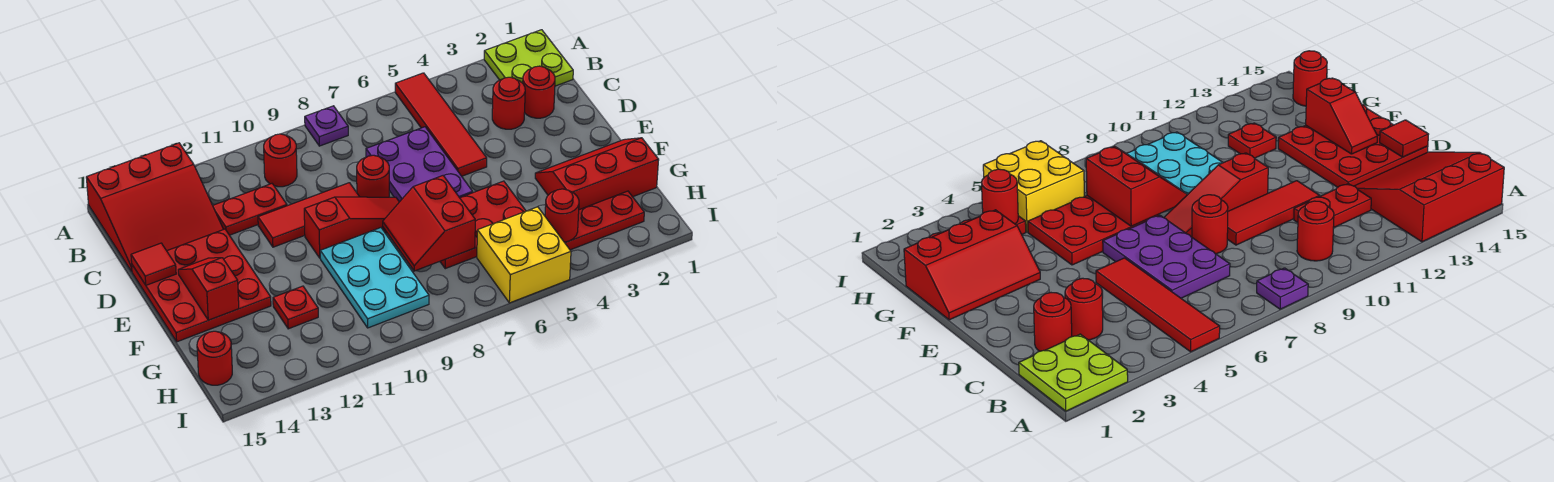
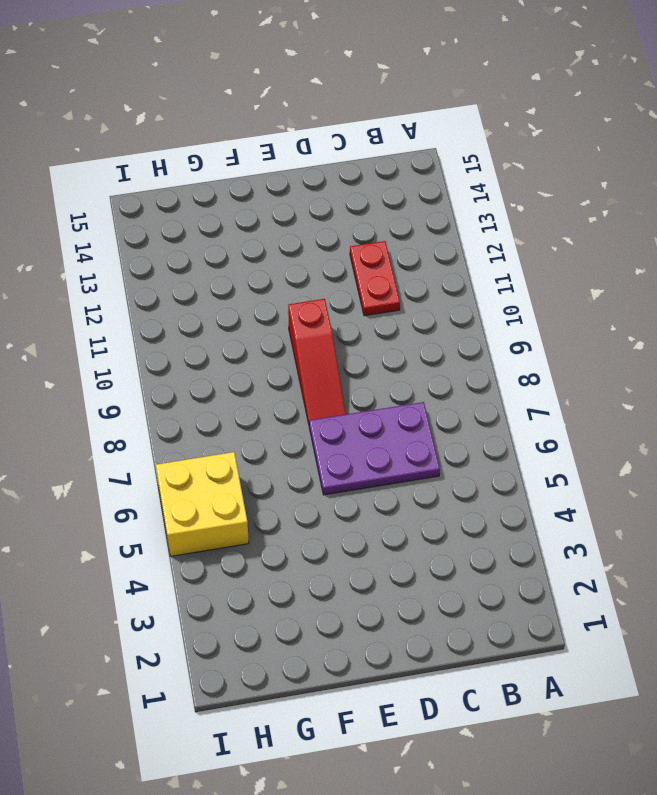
none -> lime 2x2 plate [484,30,573,86]
none -> red 1x4 tile [395,73,487,176]
none -> purple 1x1 plate [305,106,348,146]

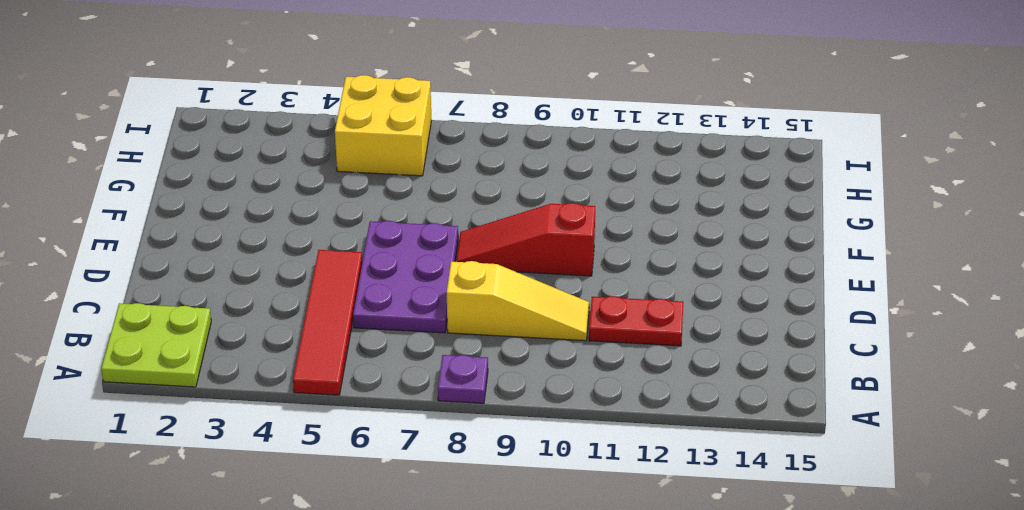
yellow 1x3 slope [447,261,589,341] -> none
none -> red 3x3 slope [86,143,223,271]
none -> red 1x1 round brick [264,134,297,187]
none -> red 1x1 round brick [523,66,555,118]

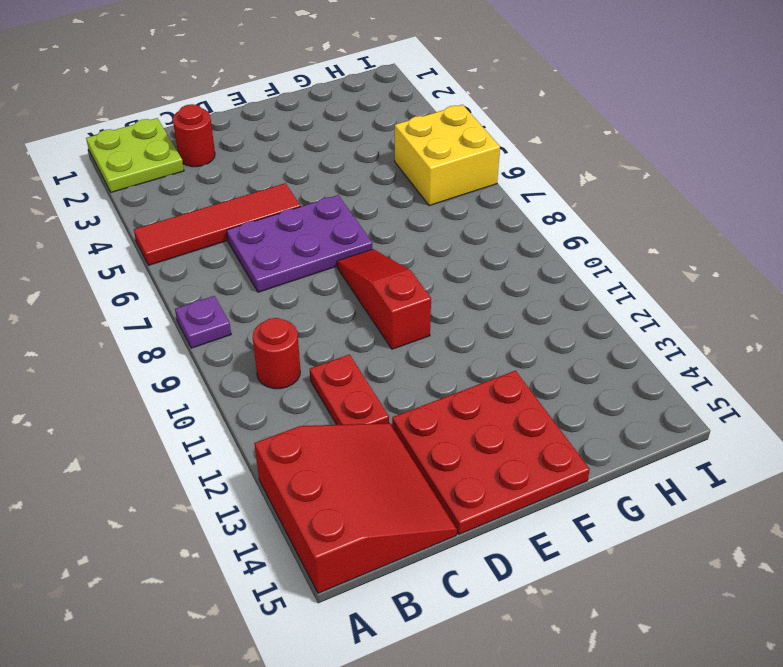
none -> red 1x1 round brick [492,77,525,129]
none -> red 1x1 round brick [357,155,389,197]
none -> red 1x3 tile [258,183,359,247]

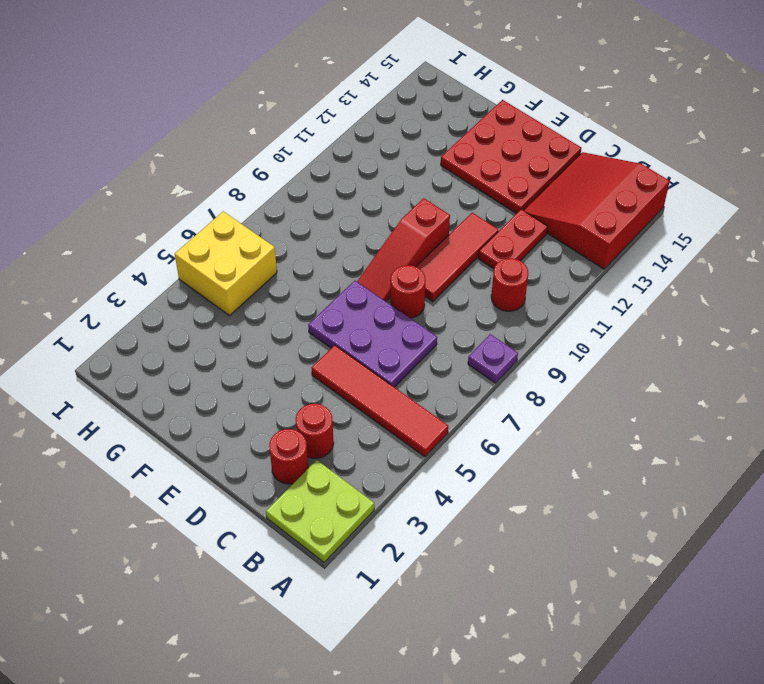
none -> red 2x3 slope [535,138,659,210]
none -> red 2x3 plate [440,181,526,269]
none -> cyan 2x3 plate [320,228,429,328]

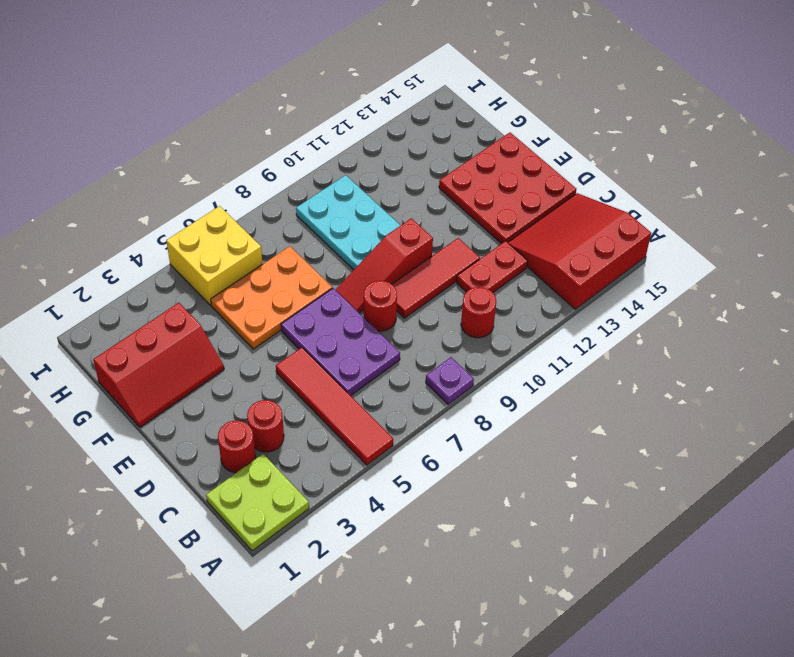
orange 2x3 plate [211,246,332,349] -> red 2x3 plate [440,181,526,269]
none -> red 1x1 plate [273,286,318,329]
none -> red 1x3 plate [564,191,644,250]
none -> red 1x1 round brick [197,331,232,385]

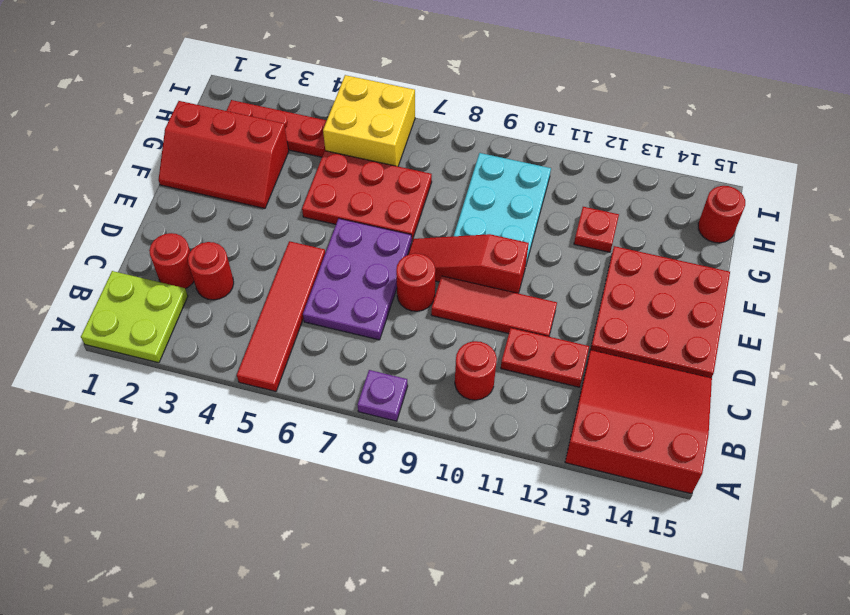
none -> red 1x1 tile [131,243,176,285]
none -> red 1x2 slope [178,258,239,320]
none -> red 2x2 slope [383,176,475,271]

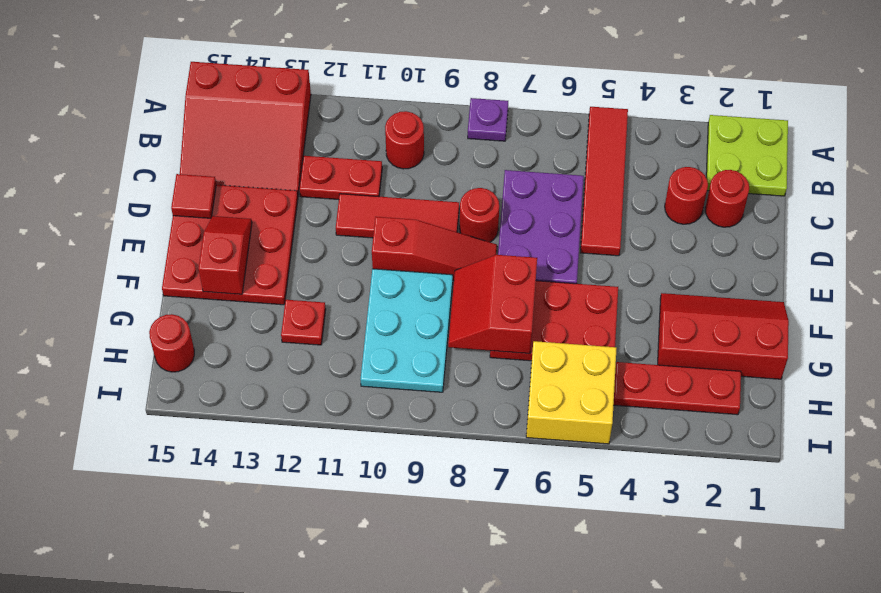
none -> red 1x1 round brick [545,189,579,242]

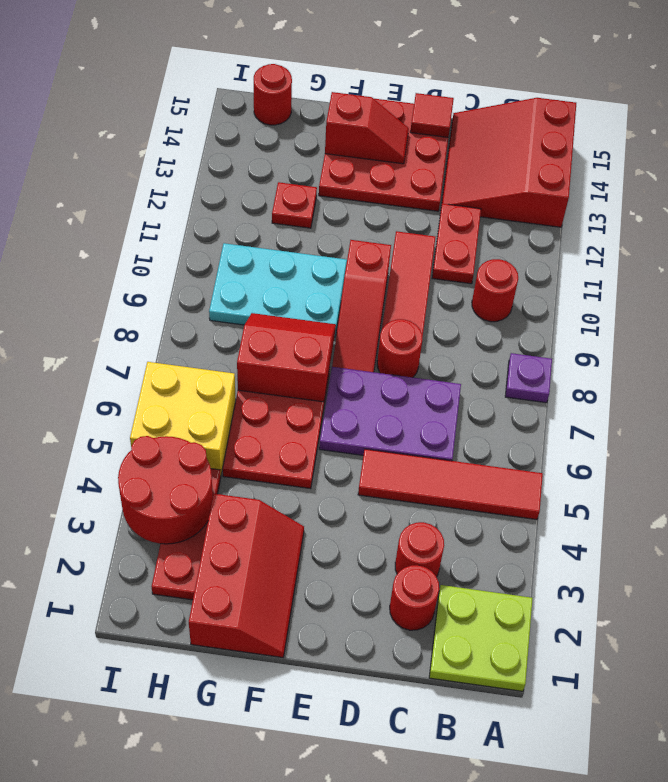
red 2x2 round brick [118,436,213,544] -> red 1x1 round brick [545,189,579,242]

